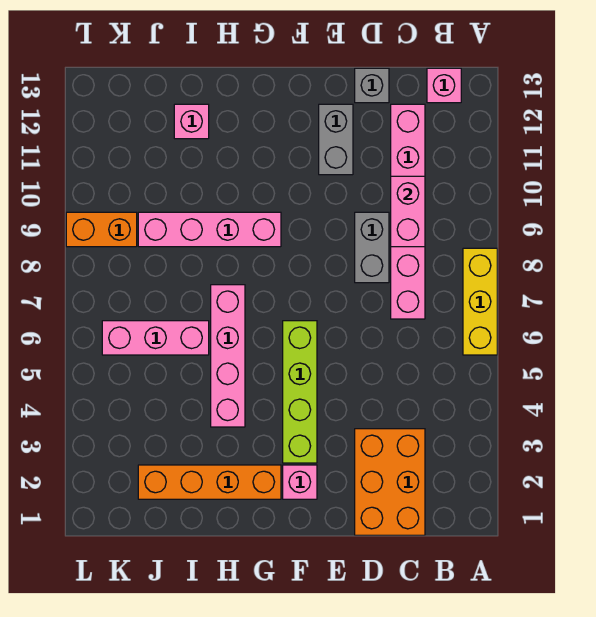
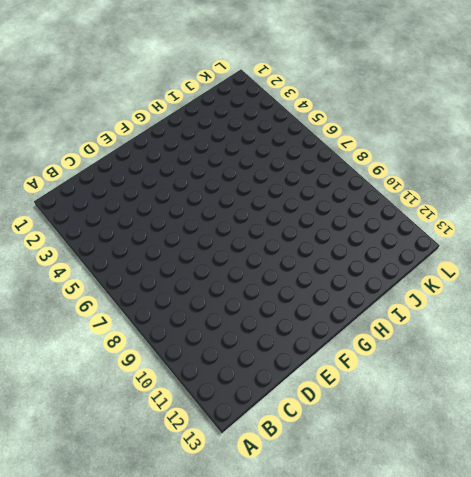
none -> yellow 1x3 brick [463,248,497,355]
none -> pink 1x1 brick [427,68,461,103]
none -> orange 2x3 brick [355,429,425,535]

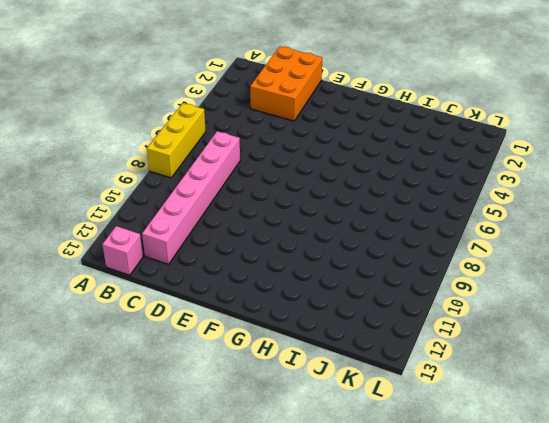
none -> grey 1x2 brick [355,212,389,283]
none -> grey 1x1 brick [355,68,389,103]
none -> grey 1x2 brick [319,104,353,175]

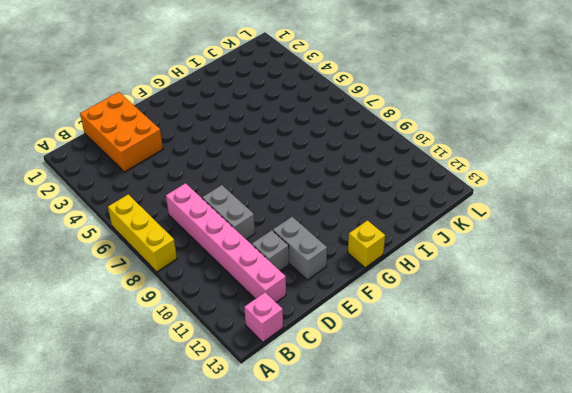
grey 1x1 brick [252,230,289,271] -> grey 1x1 brick moved to [355,68,389,103]
yellow 1x1 brick [348,220,385,268] -> none
none -> pink 1x1 brick [283,465,317,499]
none -> lime 1x4 brick [283,321,317,463]
none -> orange 1x4 brick [138,465,281,499]

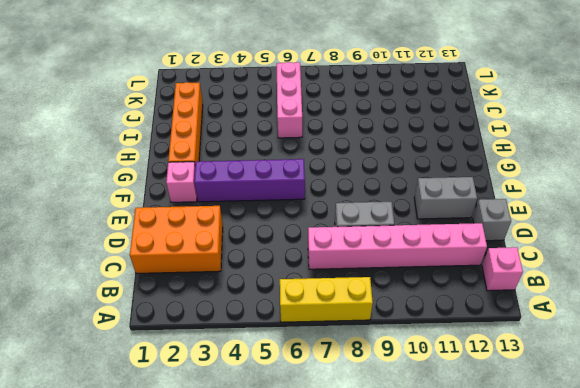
purple 1x4 brick [194,159,305,202] -> lime 1x4 brick [283,321,317,463]
none -> pink 1x4 brick [138,212,281,247]
none -> pink 1x4 brick [211,285,245,427]
none -> pink 1x1 brick [174,104,209,139]

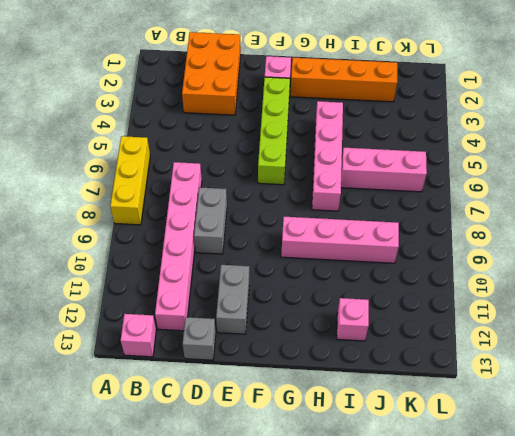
none -> orange 1x2 brick [66,212,137,247]
none -> pink 1x2 brick [391,176,425,247]

